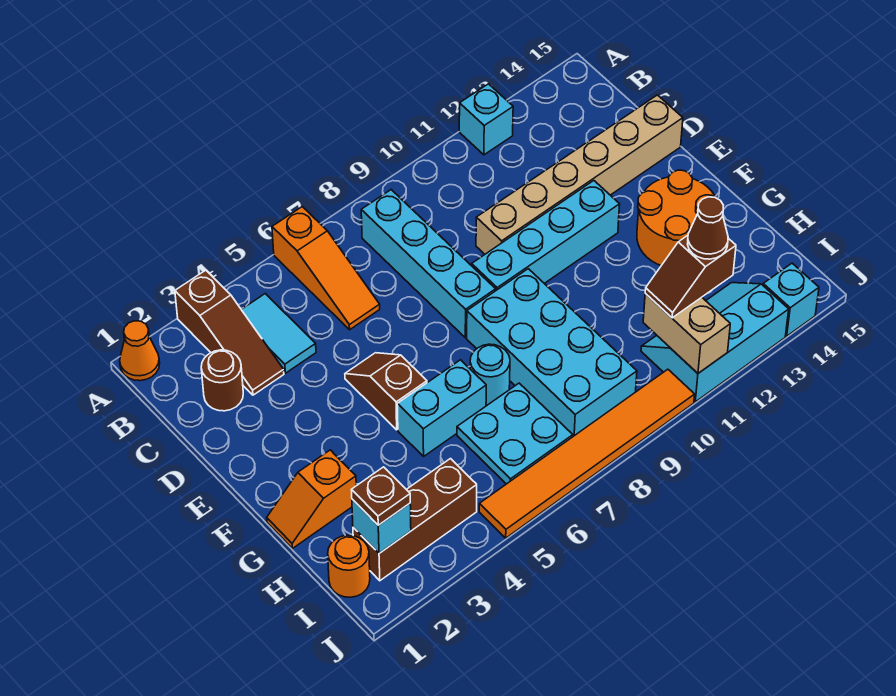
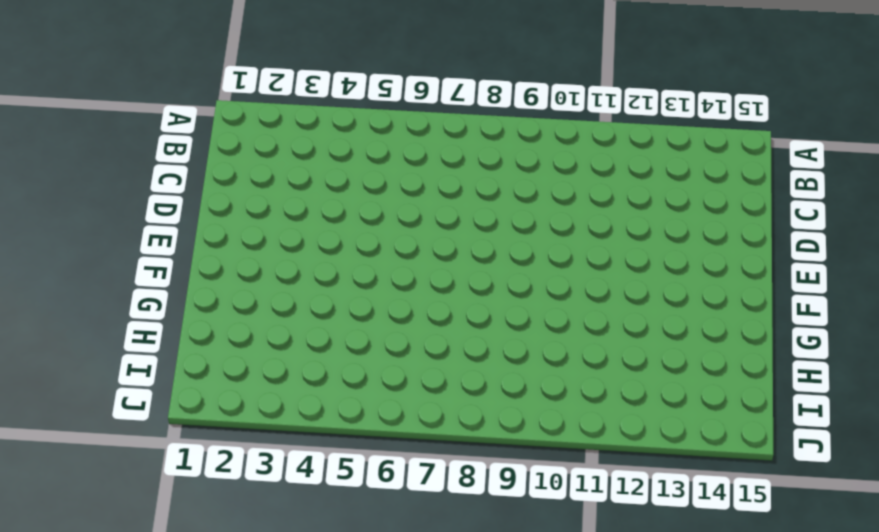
none -> orange 1x1 cone [120,321,160,381]
none -> brown 1x3 slope [175,270,284,395]
none -> orange 1x3 slope [272,207,380,330]

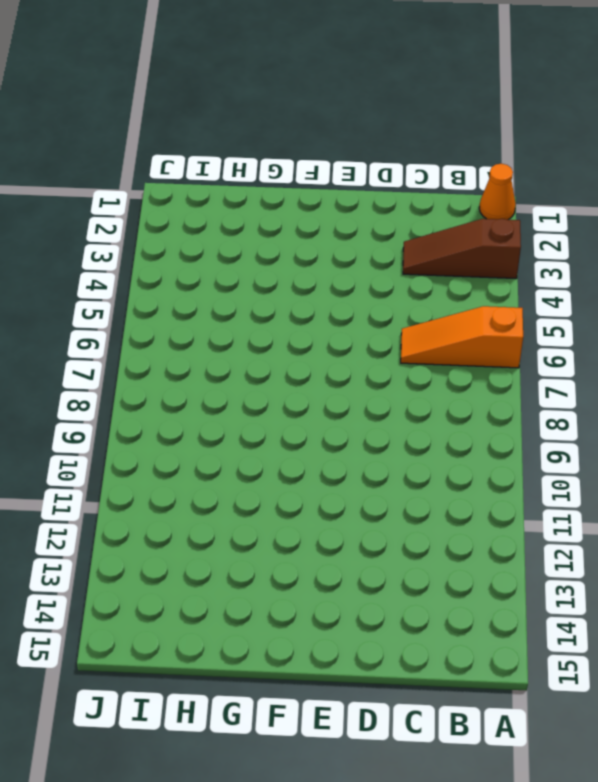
none -> cyan 1x1 brick [459,84,513,155]
none -> cyan 1x2 tile [241,294,316,373]
none -> cyan 1x4 brick [361,190,496,338]

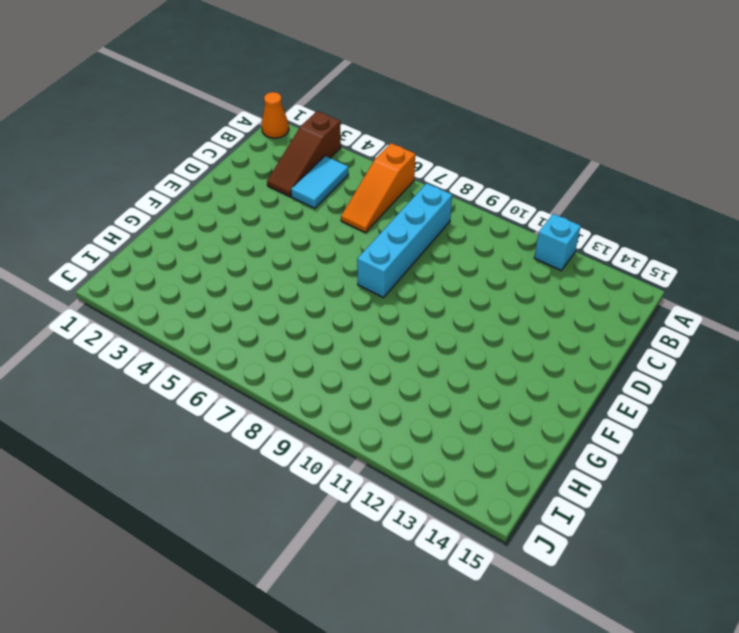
none -> brown 1x1 round brick [201,350,243,411]
none -> tan 1x6 brick [476,95,683,254]
none -> brown 1x2 slope [345,353,427,430]

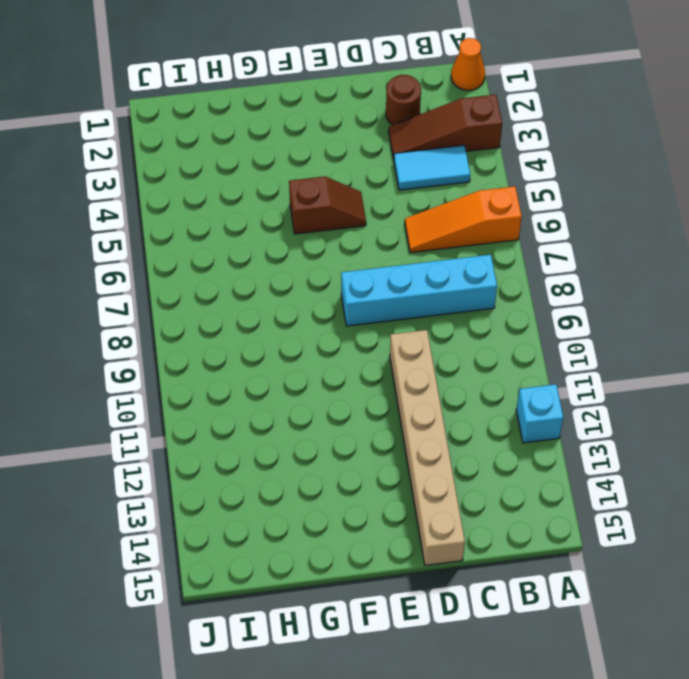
none -> cyan 1x4 brick [472,181,620,290]
none -> cyan 2x4 brick [467,269,637,436]
none -> orange 2x2 round brick [637,170,716,265]

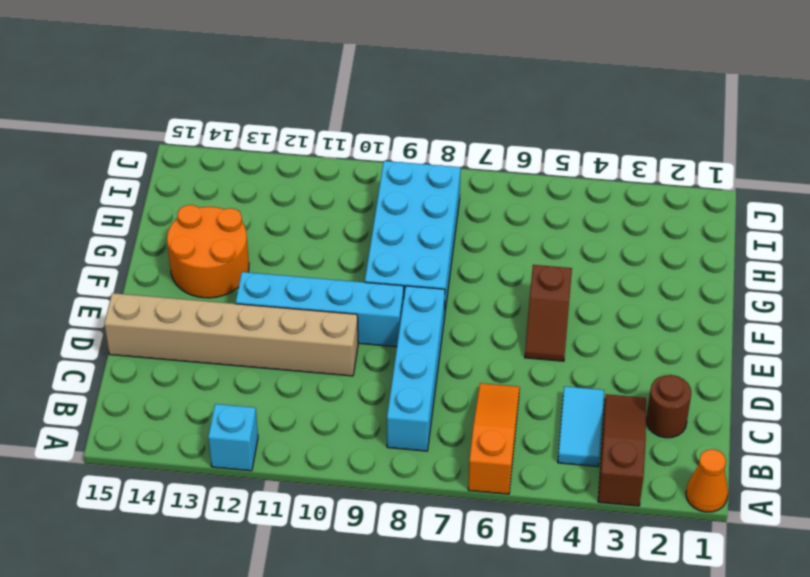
none -> orange 1x2 slope [267,450,356,548]
none -> cyan 1x2 brick [397,360,486,456]
none -> cyan 1x1 round brick [470,344,510,405]

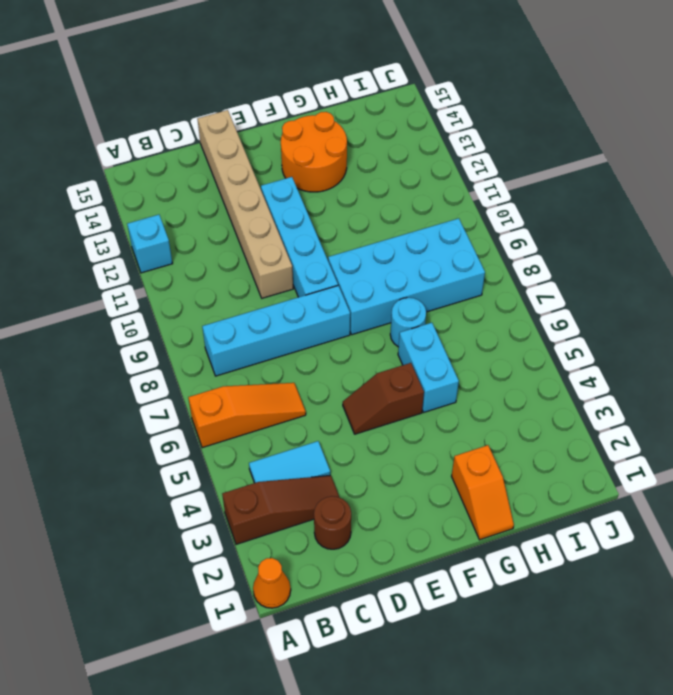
none -> cyan 2x2 plate [457,383,573,484]
none -> orange 1x1 round brick [328,535,370,597]
none -> brown 1x3 brick [353,459,477,581]

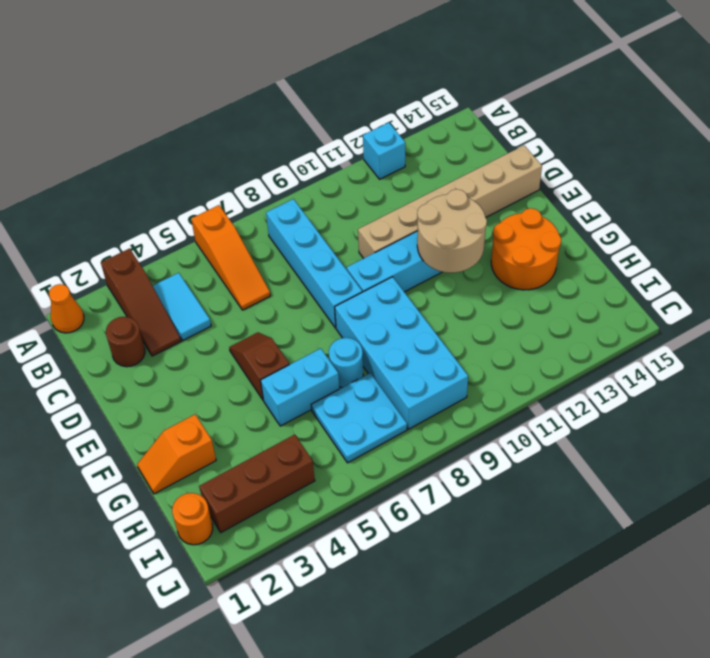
tan 2x2 round brick [417,189,487,273] -> none
none -> cyan 2x3 slope [641,283,789,402]
none -> orange 1x6 tile [479,369,695,538]
none -> cyan 1x1 brick [763,263,819,336]

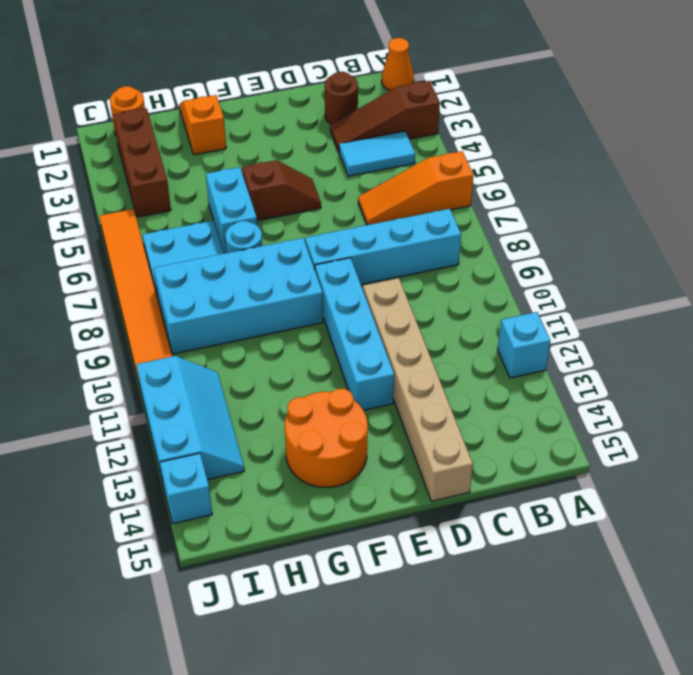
none -> cyan 1x1 brick [352,499,411,553]
none -> tan 1x2 brick [643,294,730,373]
none -> brown 1x1 plate [352,467,410,525]

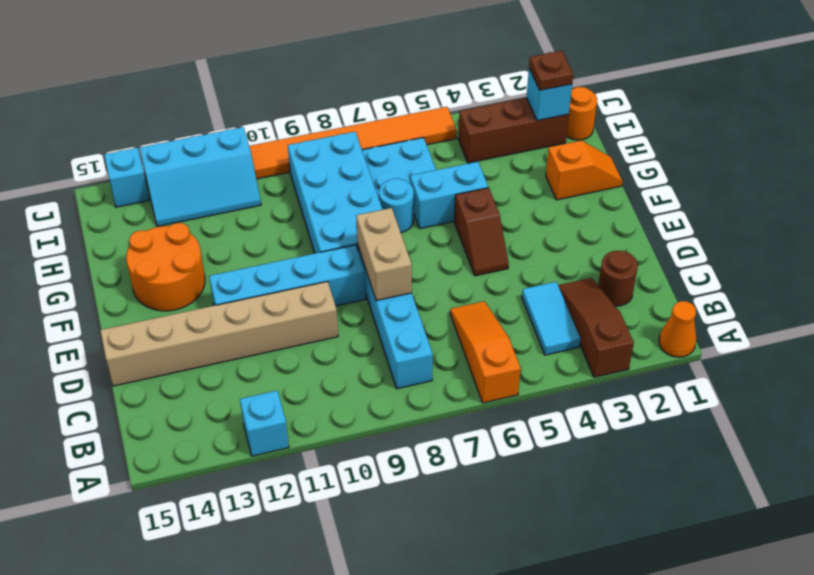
tan 1x2 brick [356,208,412,301] -> tan 1x2 brick moved to [643,294,730,373]
none -> brown 1x2 slope [645,236,736,318]
none -> brown 1x1 cone [688,197,728,259]

